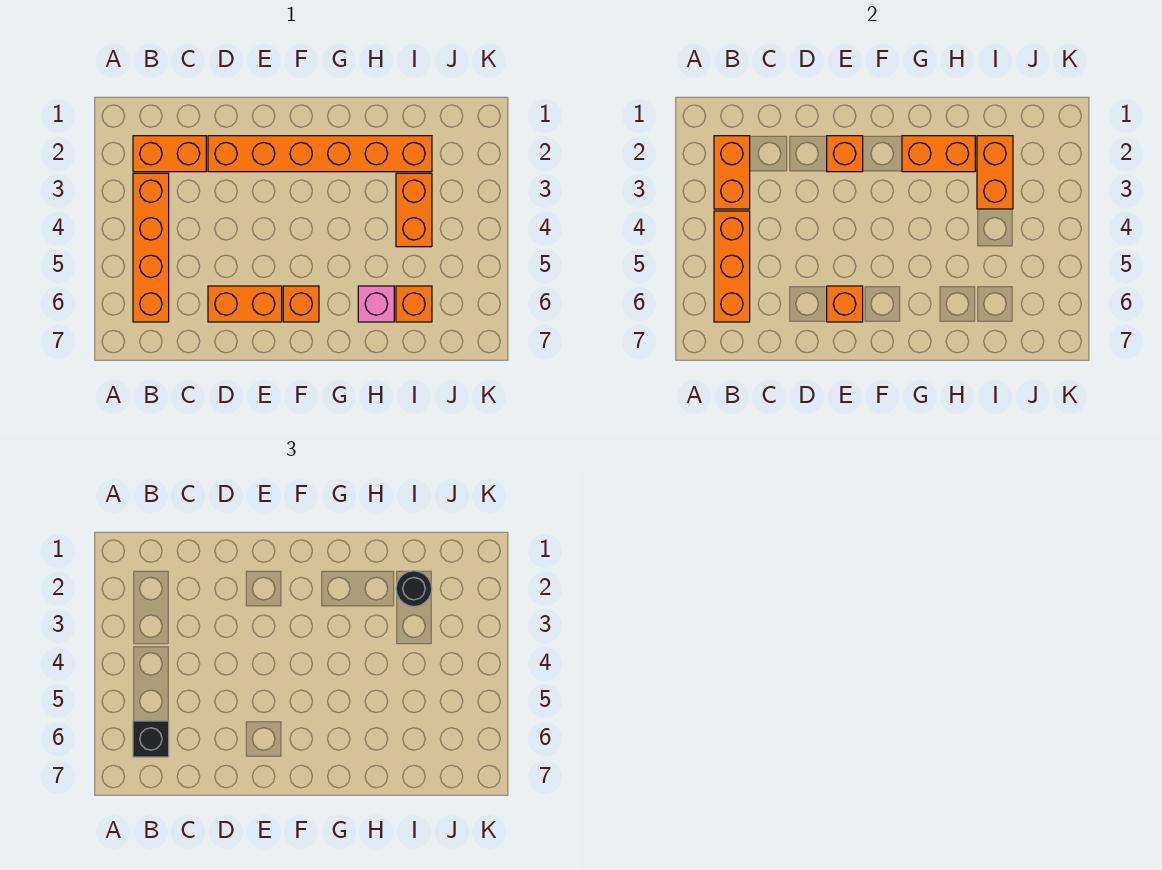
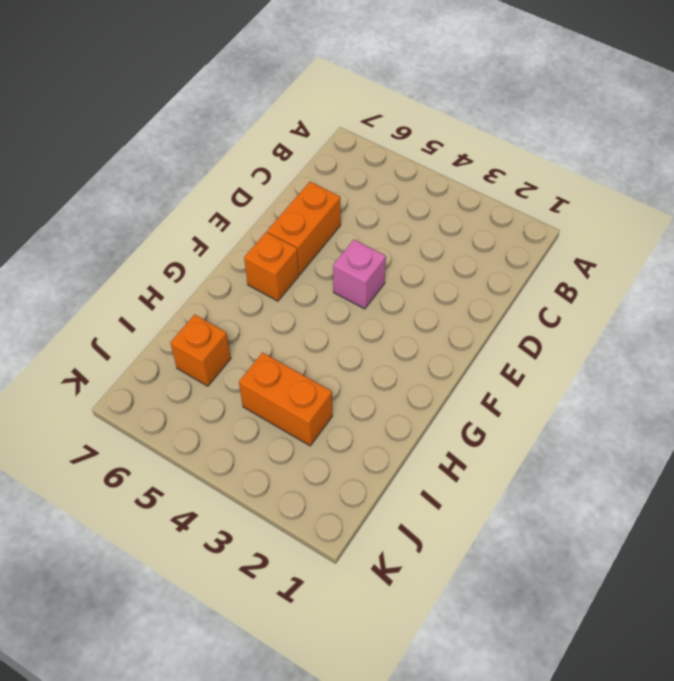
pink 1x1 brick [333,240,386,309] -> pink 1x1 brick moved to [358,286,394,322]
none -> orange 1x2 brick [133,136,206,172]
none -> orange 1x4 brick [133,173,169,322]
none -> orange 1x6 brick [208,136,432,172]

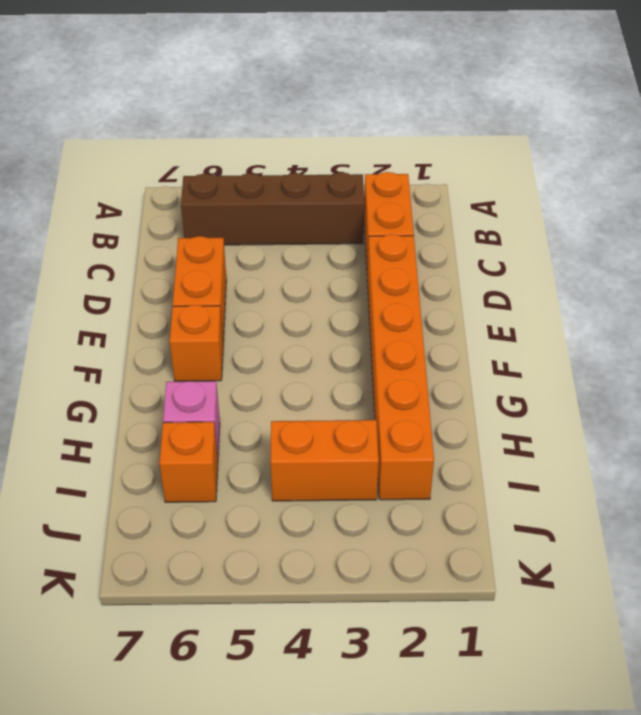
brown 1x4 brick [181,172,365,245] -> orange 1x4 brick [133,173,169,322]
none -> orange 1x2 brick [714,136,750,209]
none -> orange 1x3 brick [714,211,750,322]
none -> orange 1x1 brick [827,136,863,172]

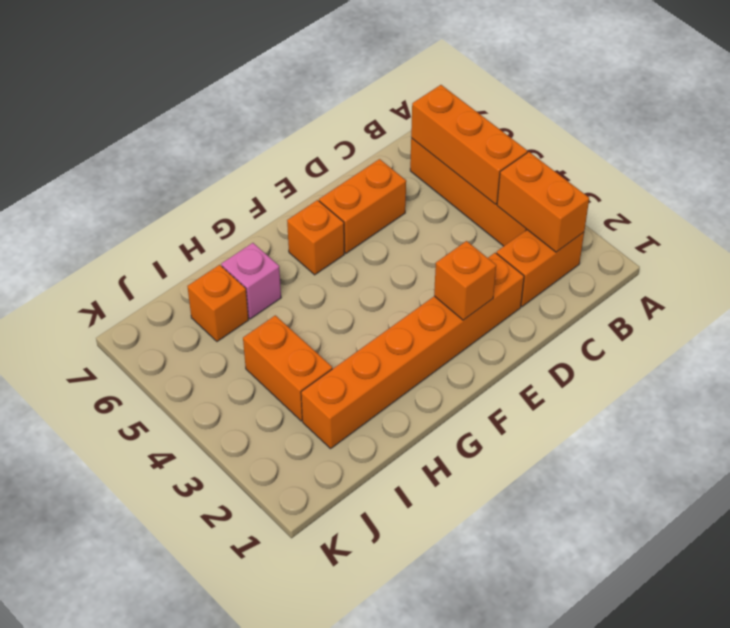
none -> orange 1x1 brick [827,286,863,322]
none -> orange 1x2 brick [902,136,975,172]
none -> orange 1x2 brick [977,136,1013,209]

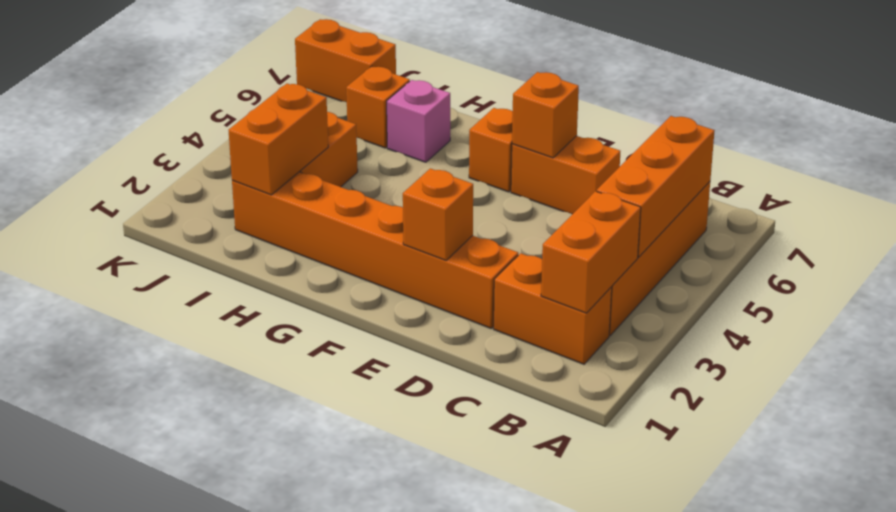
orange 1x2 brick [295,19,396,102] -> orange 1x2 brick moved to [902,136,975,172]
none -> black 1x1 brick [133,721,169,757]
none -> black 1x1 round brick [396,571,432,607]

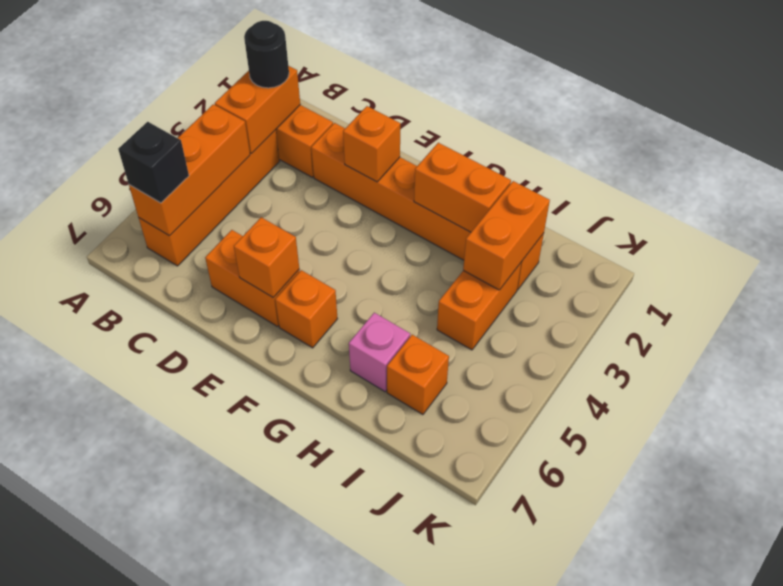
black 1x1 round brick [244,21,289,88] -> black 1x1 round brick moved to [396,571,432,607]

